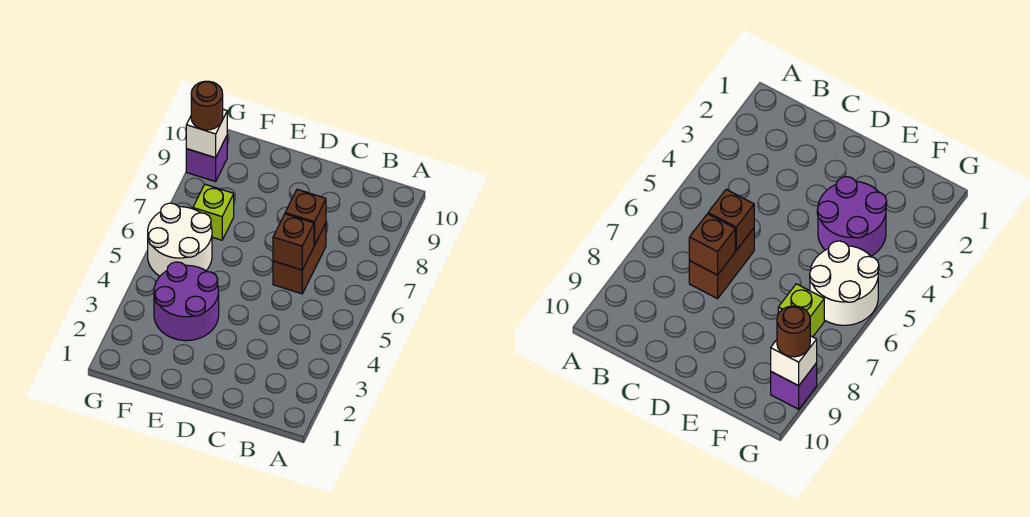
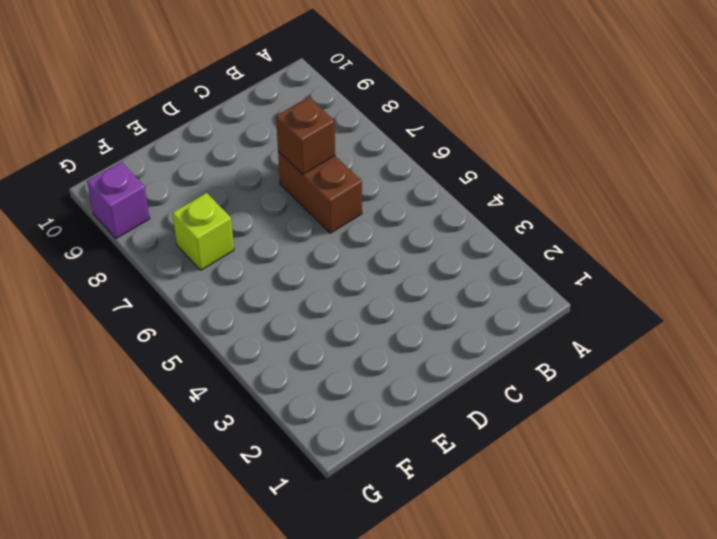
none -> purple 2x2 round brick [154,262,219,341]
none -> white 2x2 round brick [148,203,212,276]

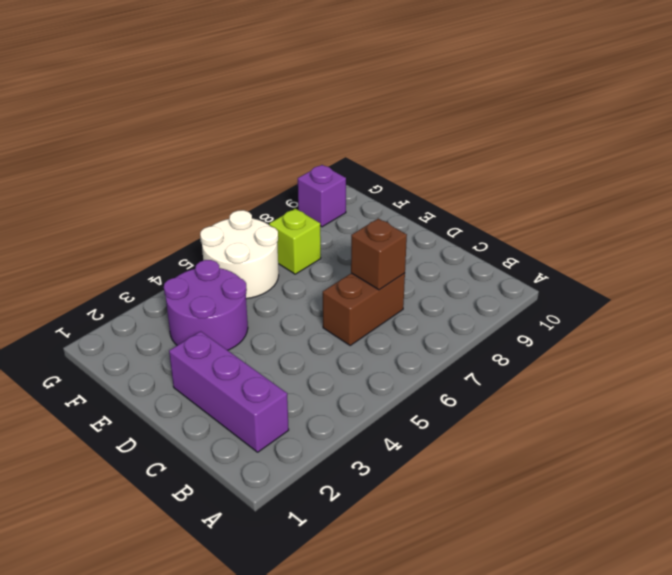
purple 1x3 brick [169,331,289,452] -> none
none -> brown 1x1 brick [273,214,314,270]
none -> white 1x1 brick [186,109,227,158]

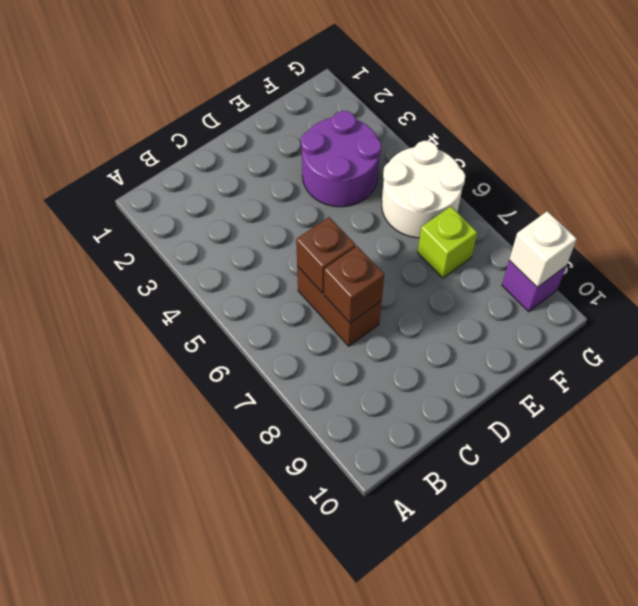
none -> brown 1x1 round brick [191,81,223,130]

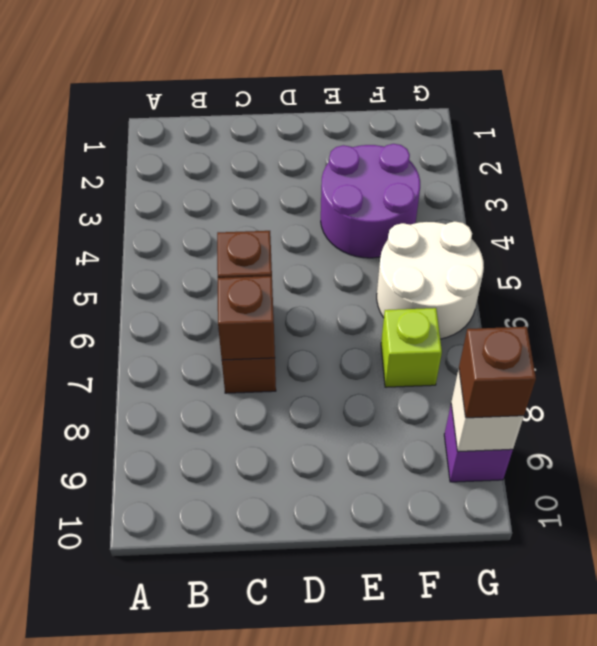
brown 1x1 brick [459,327,536,418] -> brown 1x1 round brick [191,81,223,130]

